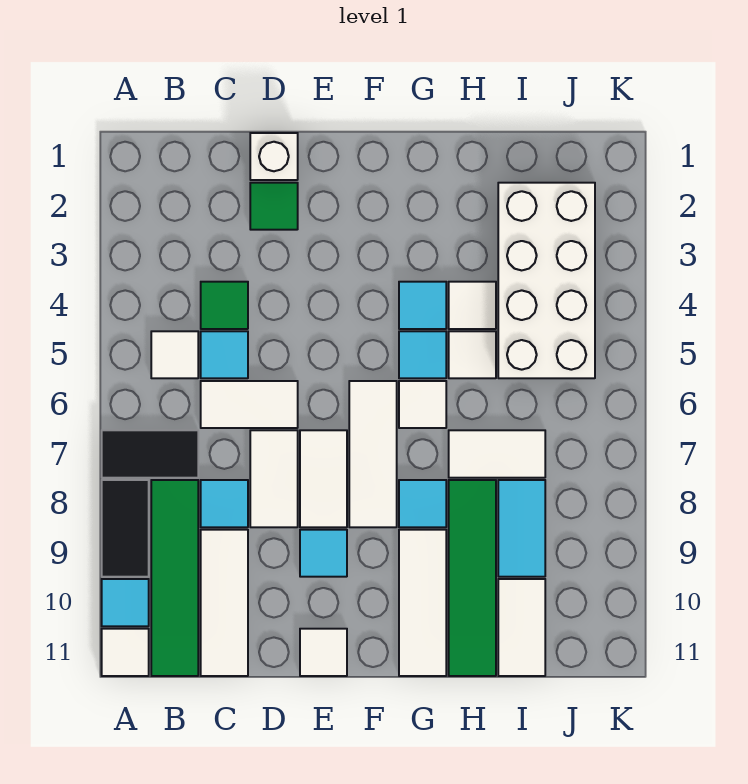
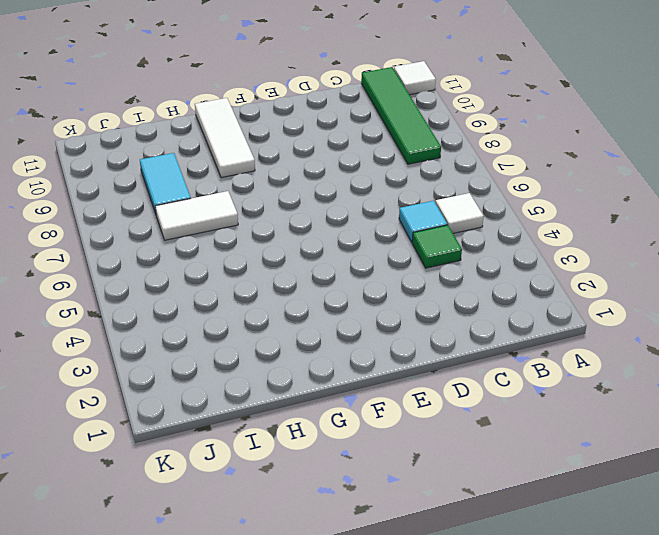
none -> black 1x2 tile [102,430,198,478]
none -> black 1x2 tile [102,480,149,577]
none -> cyan 1x1 tile [102,579,149,626]
none -> white 1x2 tile [201,381,298,428]

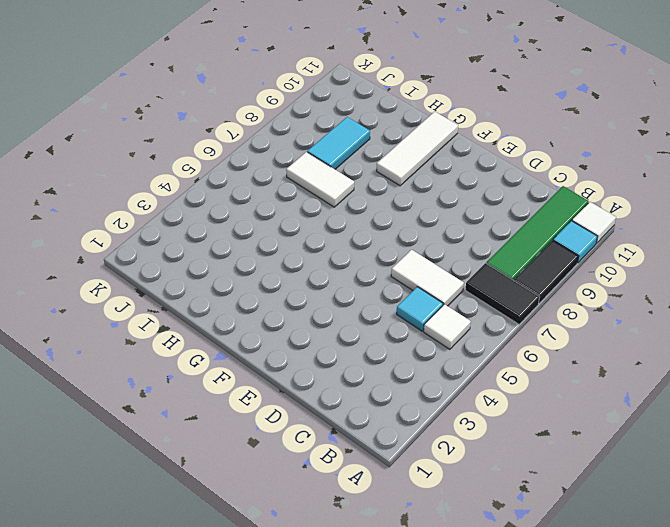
none -> green 1x1 tile [201,282,248,329]
none -> cyan 1x1 tile [201,480,248,527]
none -> white 1x3 tile [201,530,248,676]
none -> white 1x1 brick [250,133,298,180]

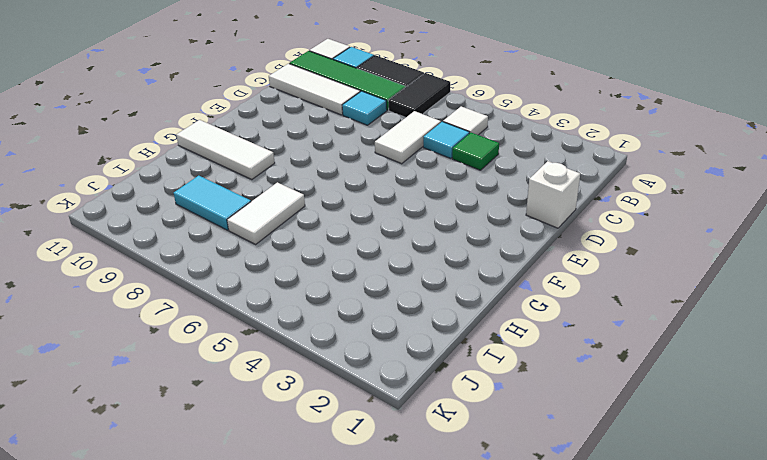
none -> green 1x1 tile [250,183,298,230]
none -> white 1x2 tile [250,430,298,527]
none -> white 1x2 tile [300,430,347,527]
none -> cyan 1x1 tile [300,530,347,577]

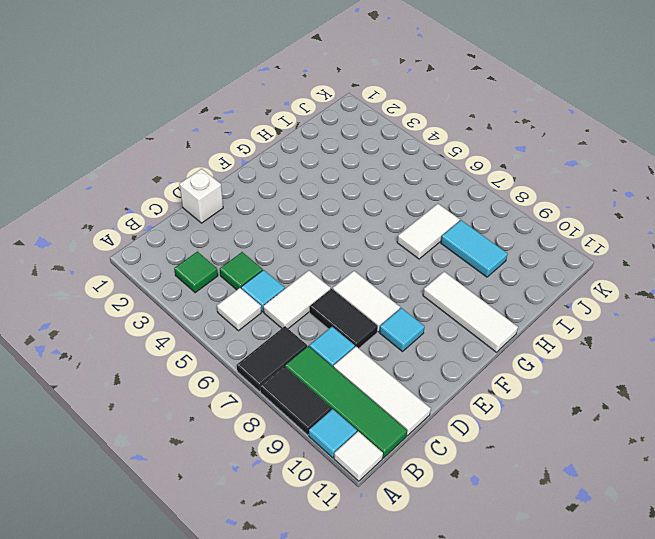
green 1x1 tile [174,251,218,293] -> green 1x1 tile moved to [250,183,298,230]
black 1x2 tile [310,289,378,348] -> white 1x2 tile [250,430,298,527]
none -> white 1x1 tile [300,629,347,676]
none -> white 1x3 tile [349,381,397,527]
none -> cyan 1x1 tile [399,282,446,329]
none -> cyan 1x1 tile [399,331,446,378]

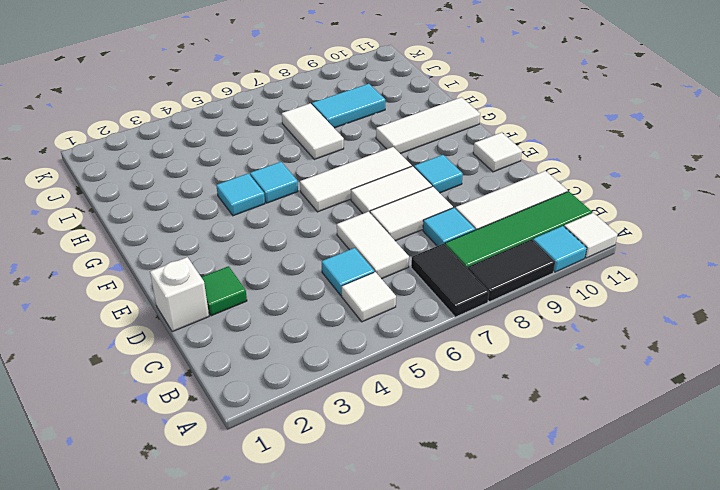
none -> green 1x1 tile [201,282,248,329]
none -> white 1x1 tile [399,381,446,428]
none -> cyan 1x1 tile [399,480,446,527]
none -> white 1x1 tile [449,282,496,329]

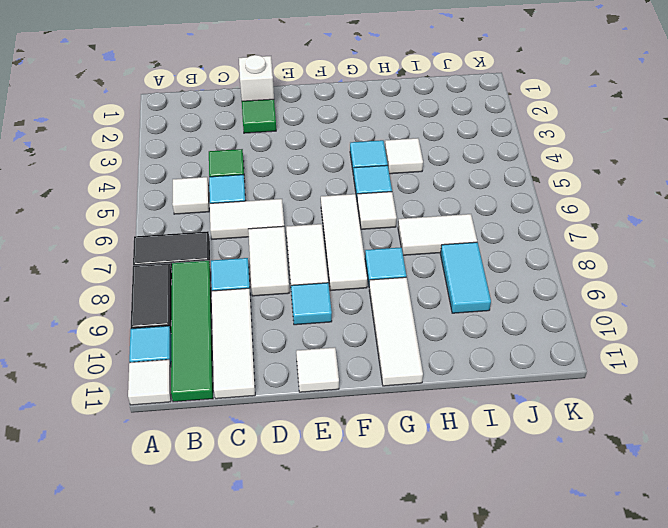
none -> white 1x1 tile [449,331,496,378]
none -> green 1x4 tile [449,480,496,676]
none -> white 2x4 brick [498,183,595,378]
none -> white 1x2 tile [498,579,545,676]

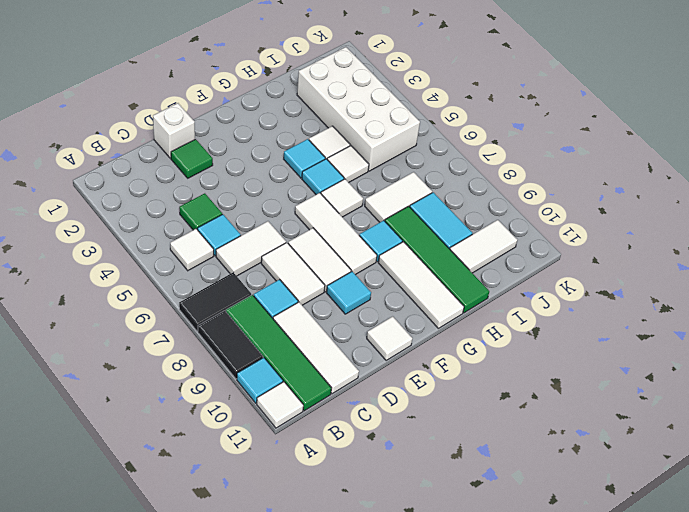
white 1x2 tile [450,220,517,273] -> white 1x2 tile turned to [498,579,545,676]

